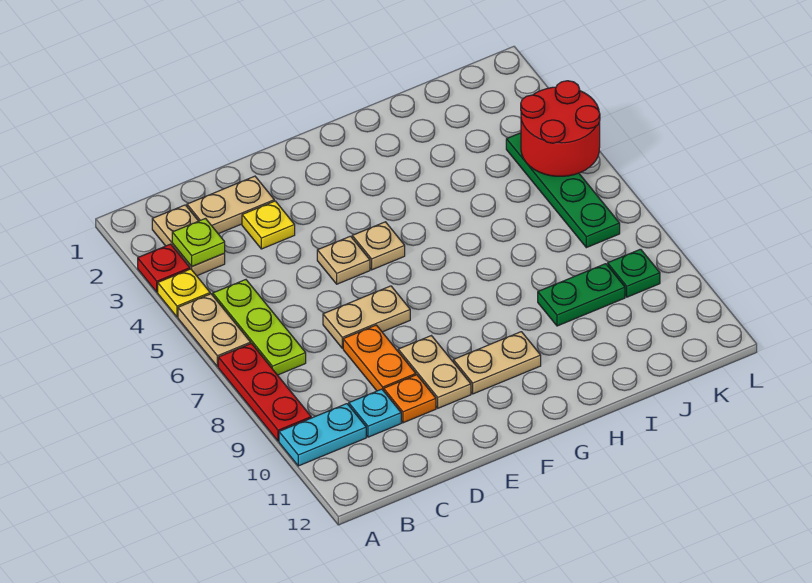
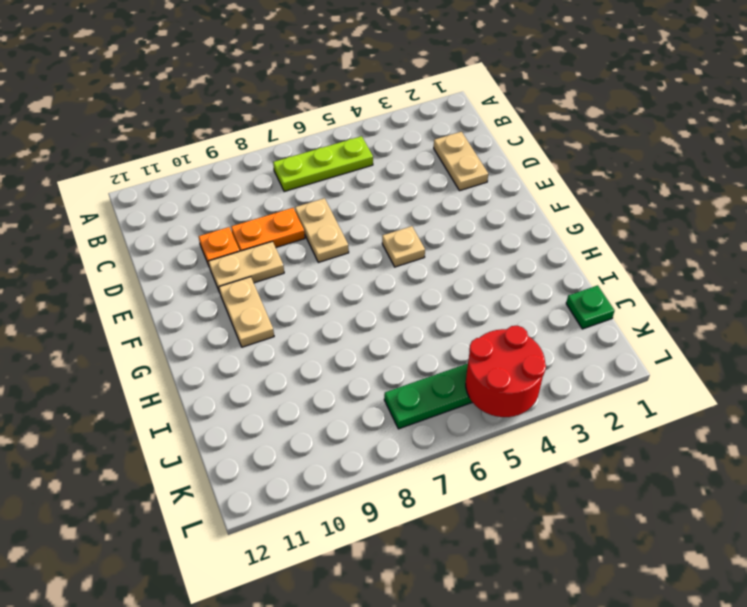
green 1x1 plate [566,285,614,329] -> green 1x1 plate moved to [608,249,660,297]
none -> red 1x1 plate [138,244,190,292]
none -> yellow 1x1 plate [158,269,210,317]
none -> tan 1x2 plate [178,294,251,367]

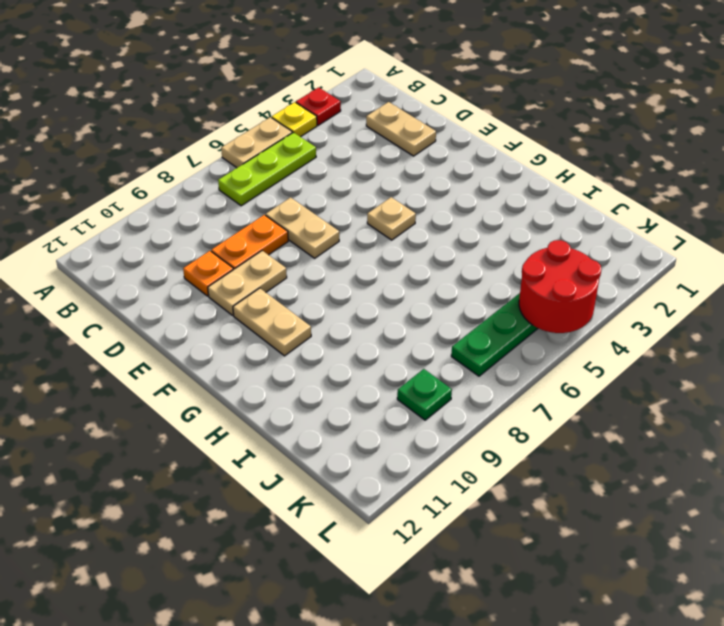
none -> red 1x3 plate [218,344,311,441]
none -> cyan 1x2 plate [279,404,366,466]
none -> tan 1x2 plate [152,205,225,276]

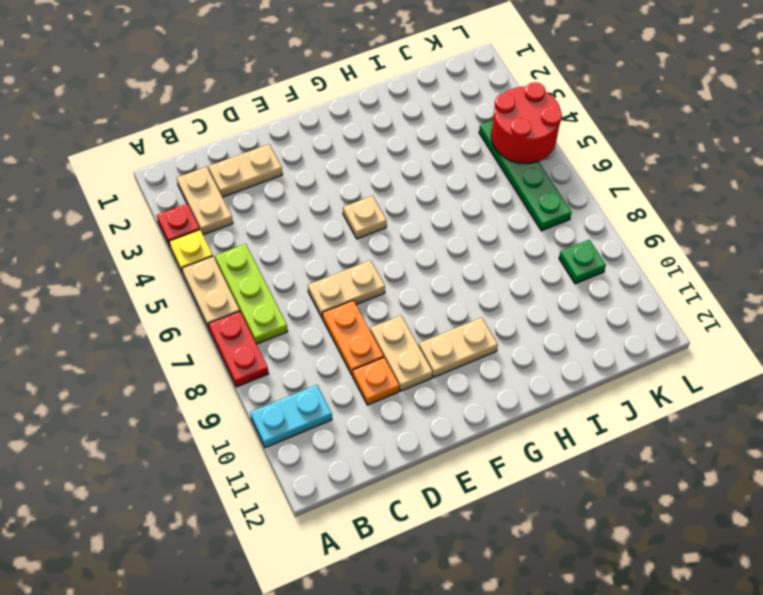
red 1x2 plate [208,311,268,387] -> red 1x3 plate [218,344,311,441]
none -> cyan 1x1 plate [349,389,401,437]
none -> yellow 1x1 plate [242,201,295,249]
none -> tan 1x1 plate [317,236,370,284]

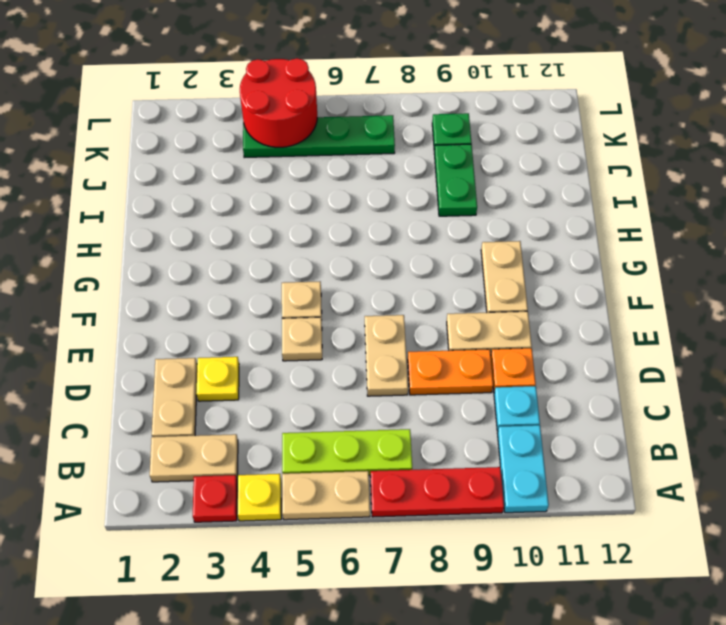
none -> lime 1x1 plate [172,219,225,266]

